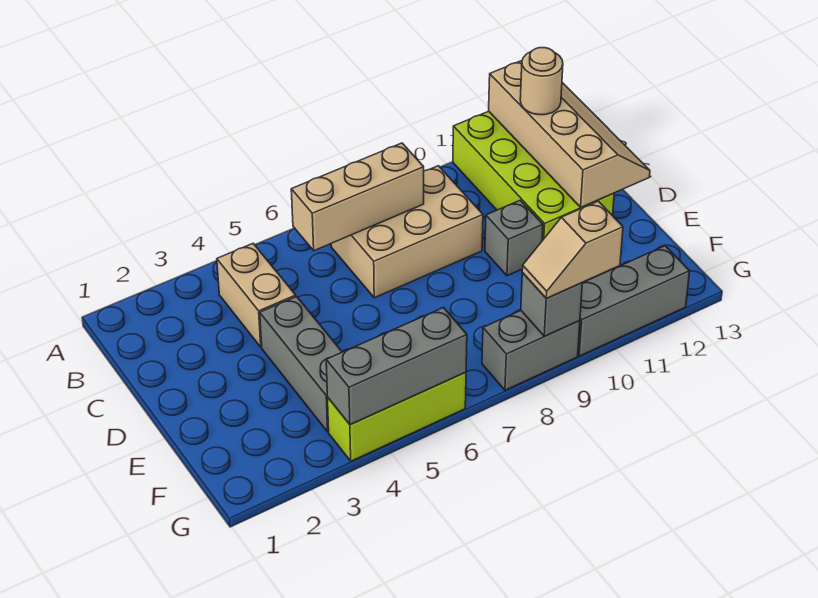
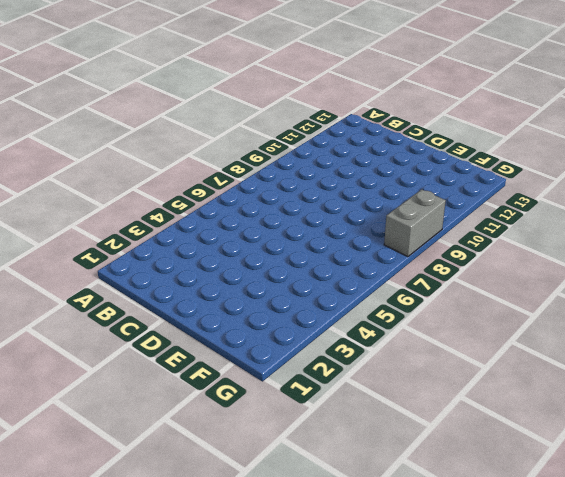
none -> lime 2x4 brick [453,111,614,241]
none -> tan 1x2 brick [217,244,296,347]
none -> tan 2x3 brick [331,166,483,298]

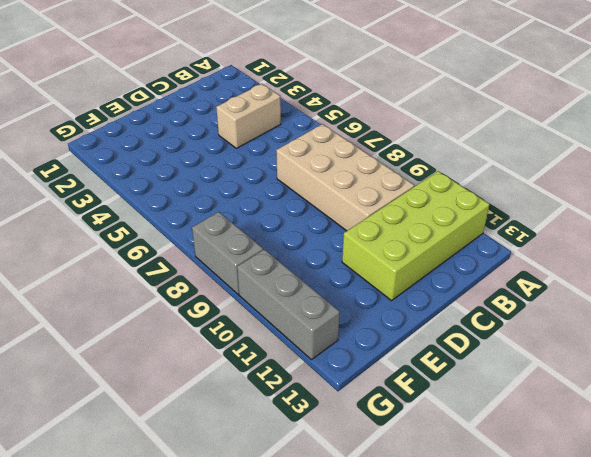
tan 2x4 brick [276,124,414,231] -> tan 2x3 brick [331,166,483,298]
none -> grey 1x3 brick [260,297,342,432]
none -> grey 1x1 brick [485,200,543,276]
none -> lime 1x3 brick [328,372,466,461]

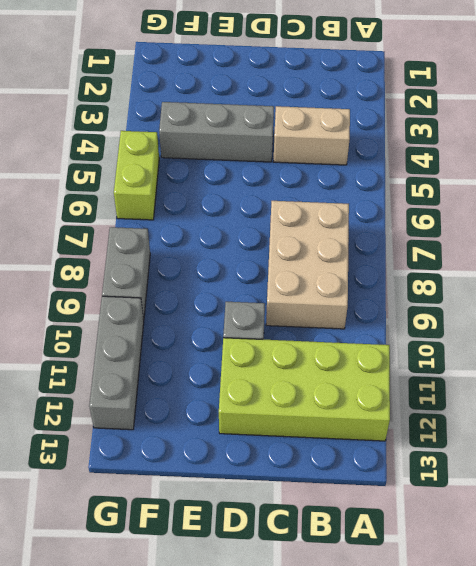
lime 1x2 brick [114,131,159,220] -> lime 1x3 brick [328,372,466,461]
none -> tan 2x4 slope [489,61,650,207]
none -> tan 1x3 brick [291,143,424,251]
none -> grey 1x3 brick [326,308,467,425]

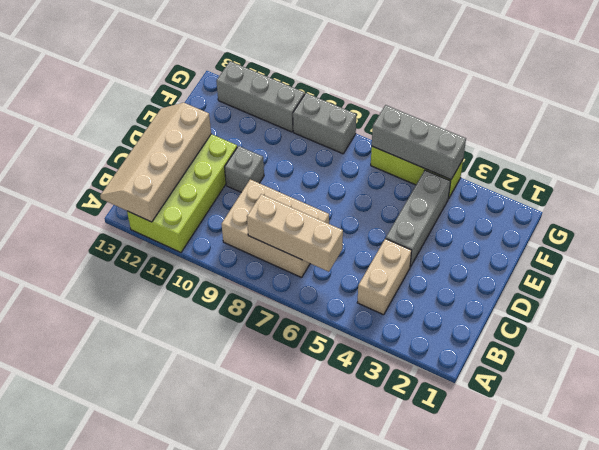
none -> grey 1x1 brick [521,273,582,336]
none -> tan 1x1 round brick [520,48,563,115]
none -> tan 1x2 slope [522,201,623,298]

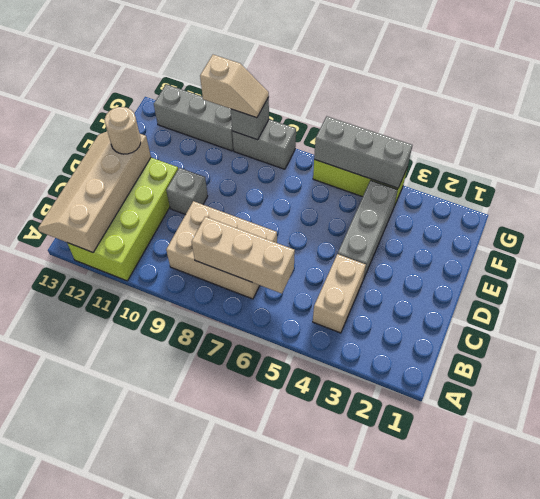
tan 1x1 round brick [105,107,141,154] -> tan 1x1 round brick moved to [520,48,563,115]

